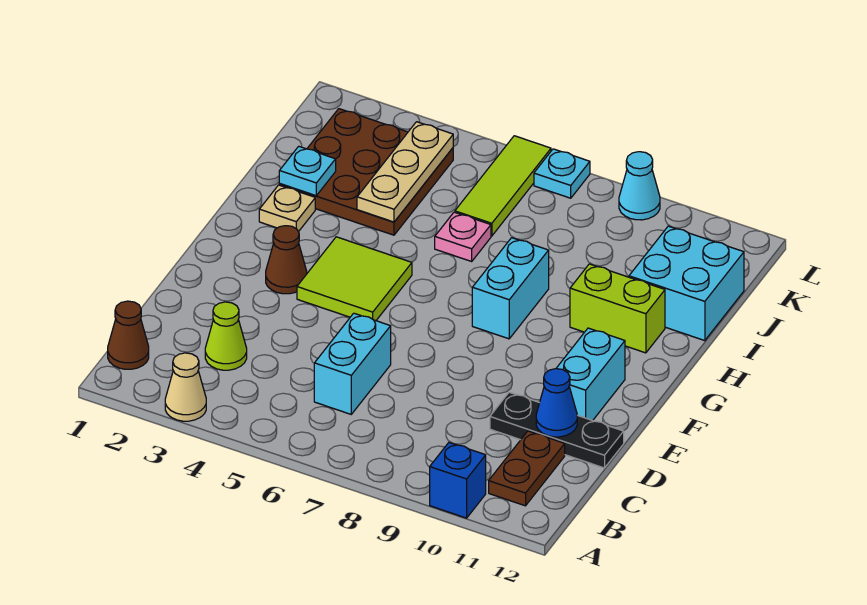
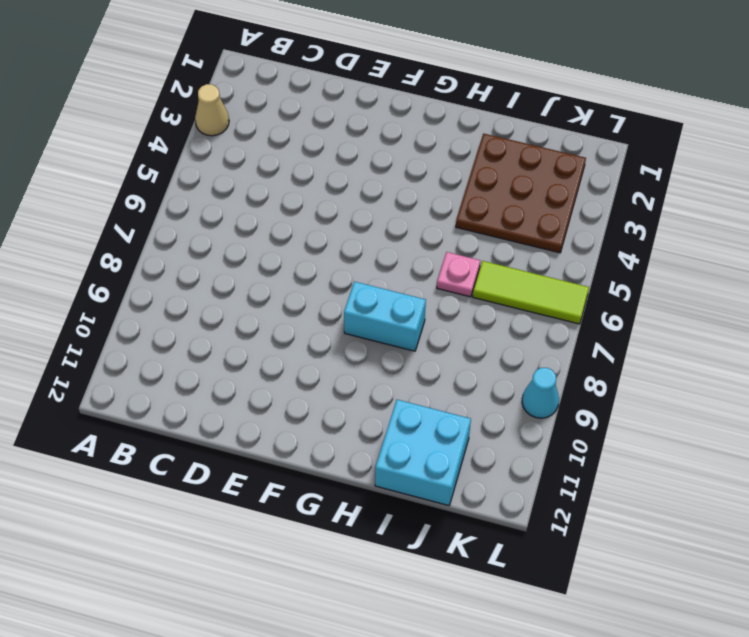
none -> blue 1x1 brick [430,443,486,518]
none -> brown 1x1 cone [108,301,149,369]
none -> brown 1x2 plate [489,431,565,506]

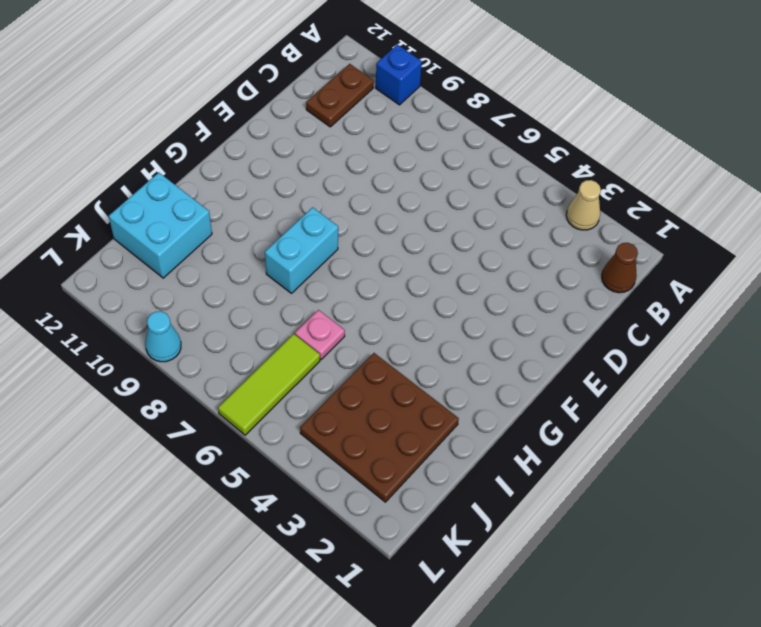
none -> lime 1x1 cone [205,302,247,370]
none -> cyan 1x2 brick [314,313,391,414]
none -> black 1x3 plate [490,392,624,468]

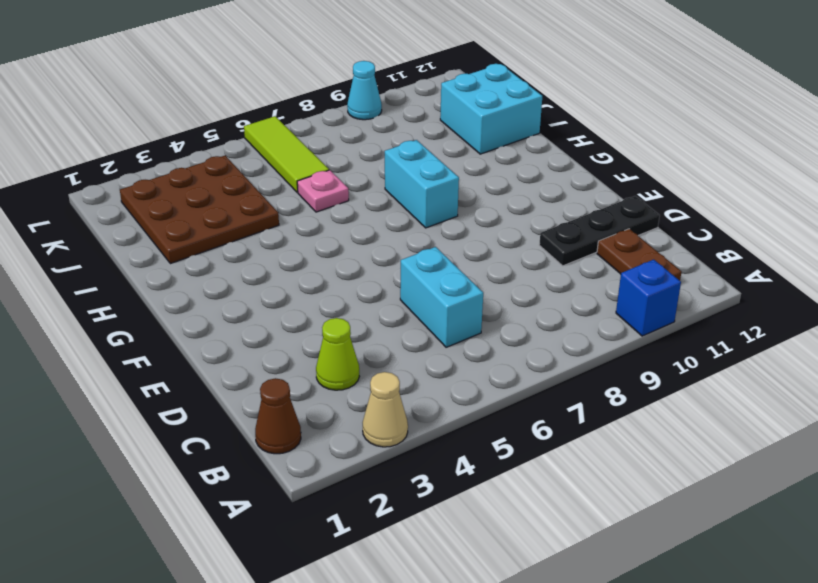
none -> cyan 1x2 brick [556,328,625,421]
none -> brown 1x1 cone [266,226,307,294]
none -> lime 2x2 tile [297,237,412,321]

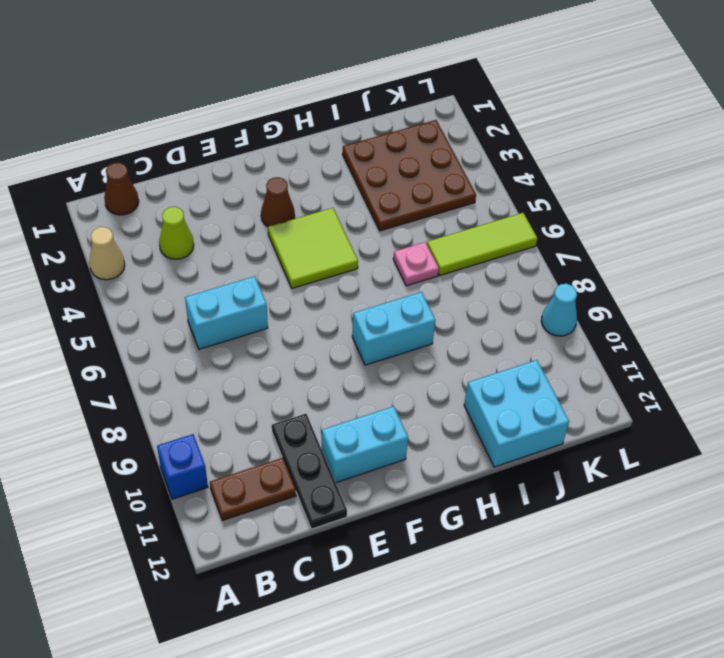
none -> tan 1x1 plate [259,185,315,232]
none -> lime 1x2 brick [570,264,665,353]
none -> cyan 1x1 plate [534,149,590,198]

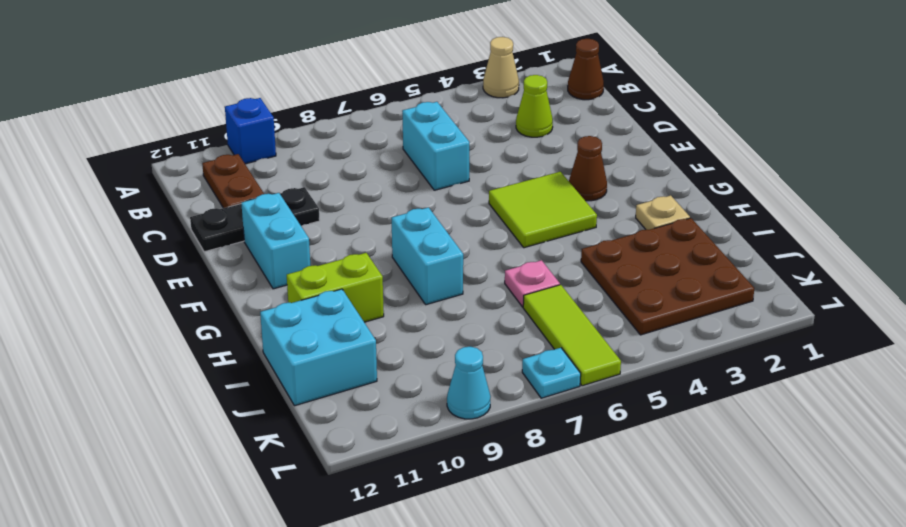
none -> blue 1x1 cone [536,369,577,437]
none -> cyan 1x1 plate [279,146,336,196]
none -> tan 1x3 plate [357,122,453,222]

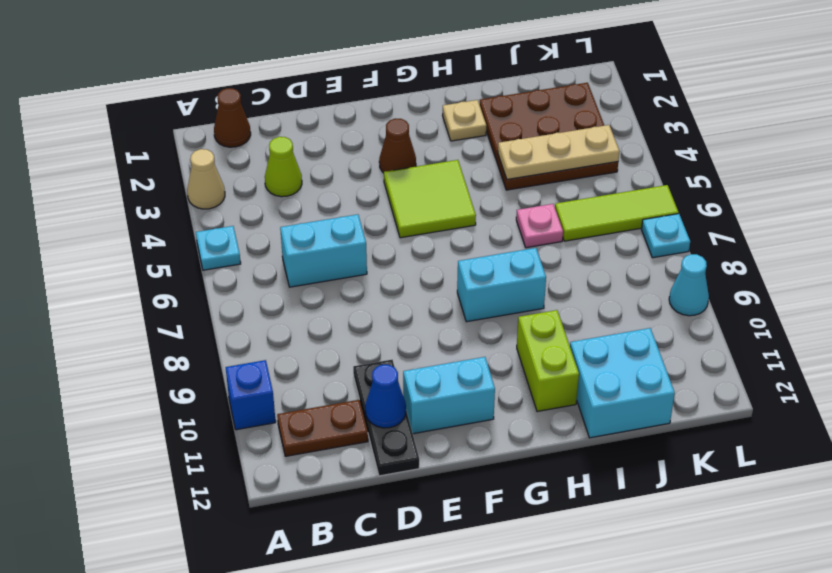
cyan 1x1 plate [196,226,241,270] -> cyan 1x1 plate moved to [279,146,336,196]

